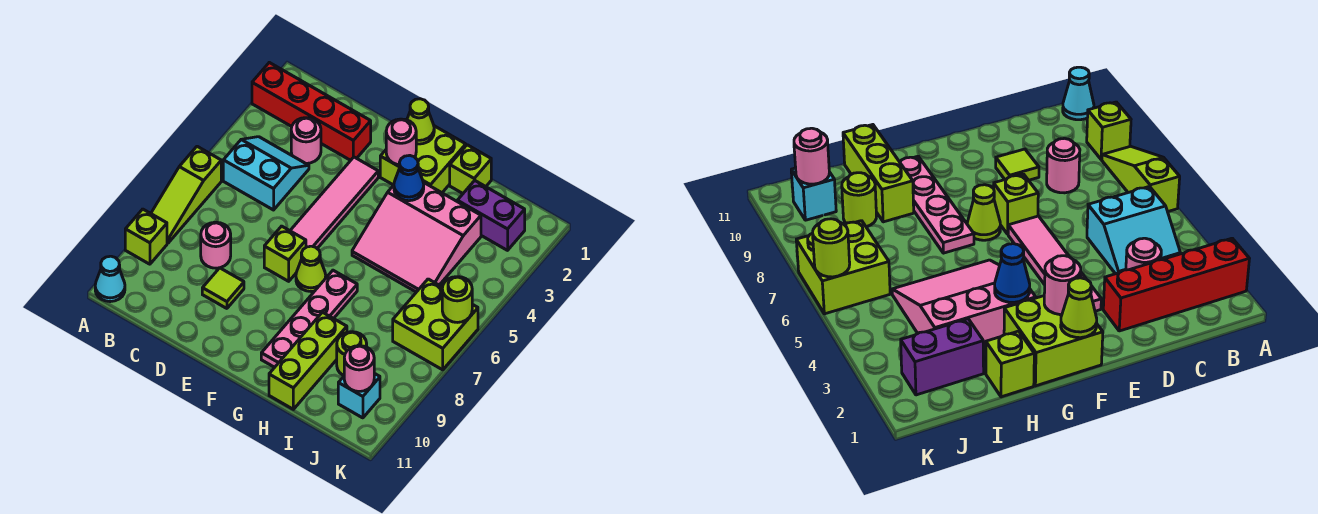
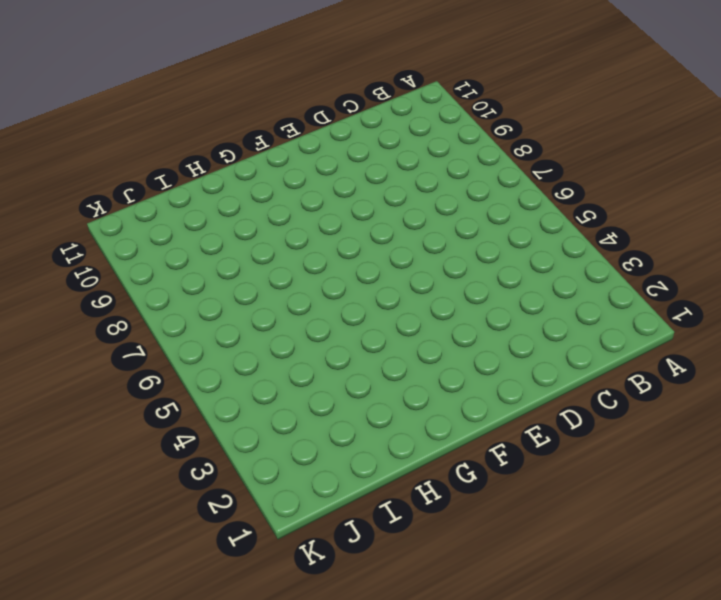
none -> red 1x4 brick [252,62,371,160]
none -> lime 1x3 slope [151,146,221,243]
none -> lime 1x1 brick [125,209,167,264]

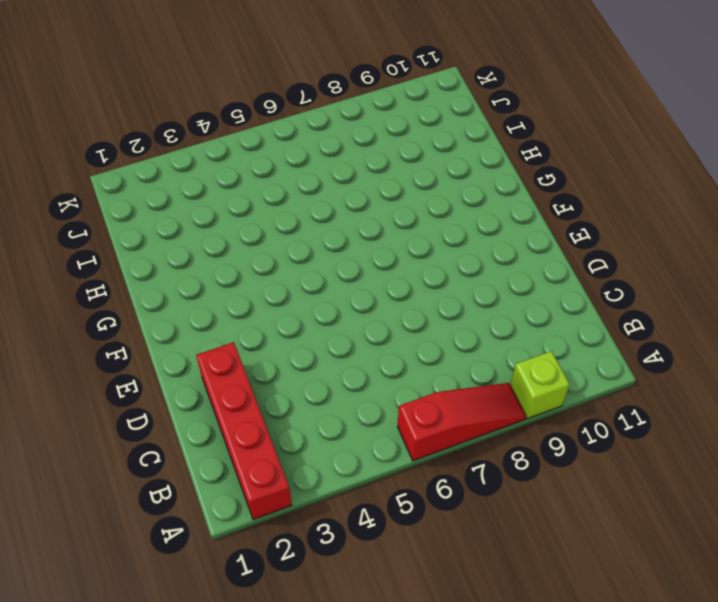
red 1x3 slope [397,383,526,461] -> lime 1x3 slope [151,146,221,243]
none -> cyan 1x1 cone [95,256,125,302]
none -> cyan 2x2 slope [223,137,309,210]
none -> pink 1x1 round brick [291,118,321,164]

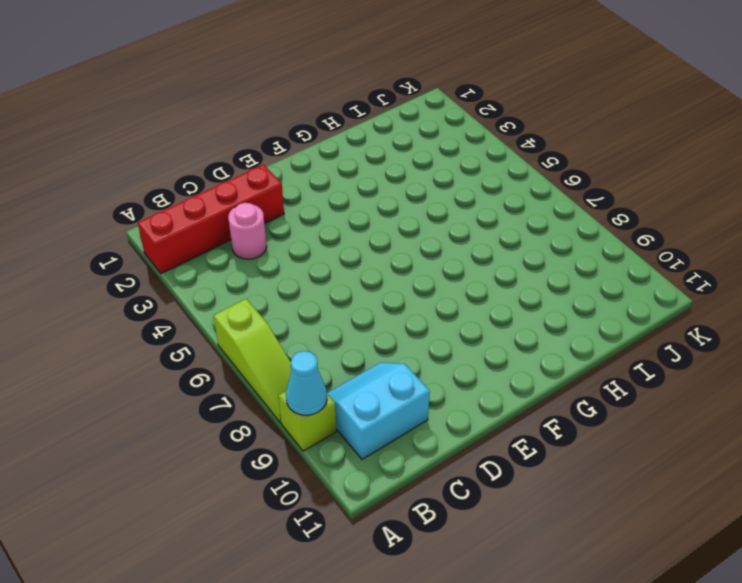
cyan 1x1 cone [286,351,327,415] -> cyan 1x1 cone moved to [95,256,125,302]
cyan 2x2 slope [327,363,430,459] -> cyan 2x2 slope moved to [223,137,309,210]
none -> pink 1x1 round brick [201,222,231,268]
none -> lime 1x1 tile [202,268,244,308]
none -> pink 1x4 tile [290,157,378,248]

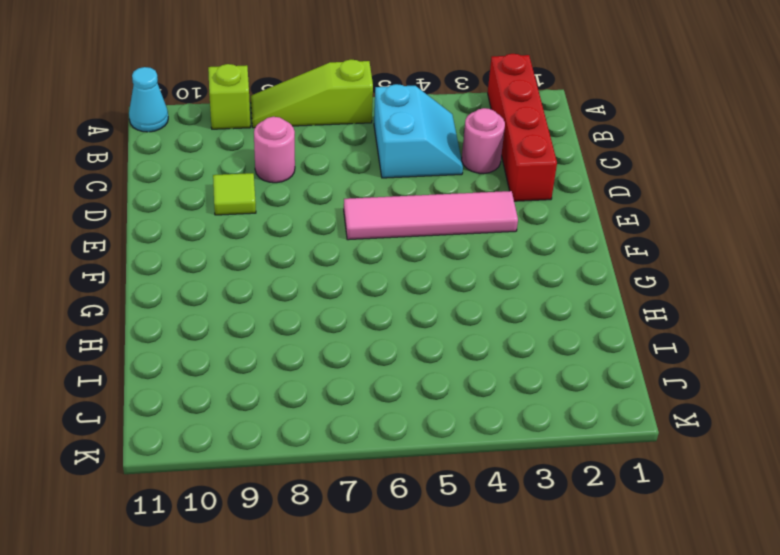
none -> lime 1x1 brick [264,226,306,281]
none -> lime 2x2 brick [380,126,466,193]
none -> lime 1x1 cone [296,246,326,291]

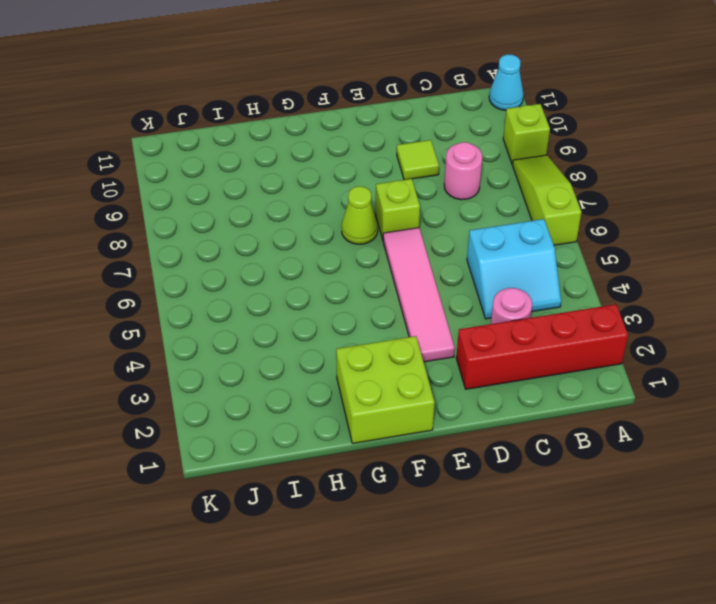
none -> pink 3x3 slope [352,182,481,292]
none -> pink 1x4 plate [261,270,357,367]
none -> lime 1x1 brick [450,145,491,193]

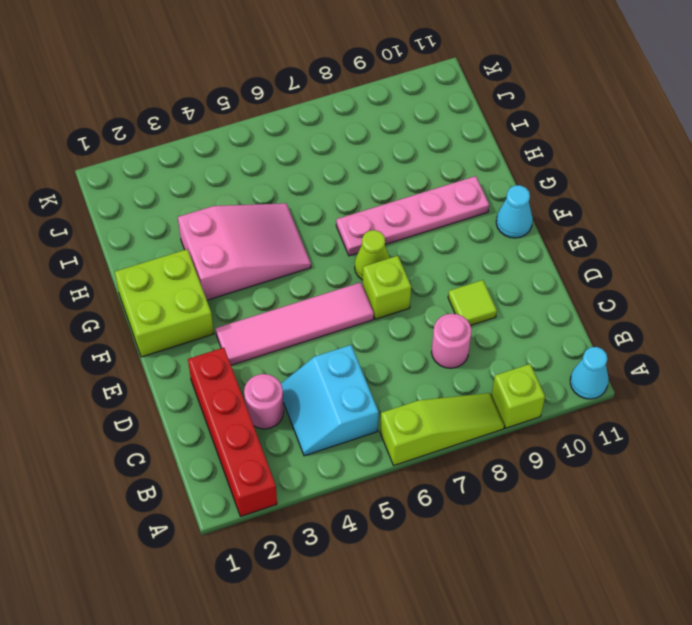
cyan 1x1 cone [496,185,533,238] -> none
pink 2x3 slope [178,203,311,300] -> pink 3x3 slope [352,182,481,292]
none -> lime 1x1 brick [450,145,491,193]
none -> lime 1x3 brick [269,312,347,409]
none -> purple 1x2 brick [457,180,525,250]

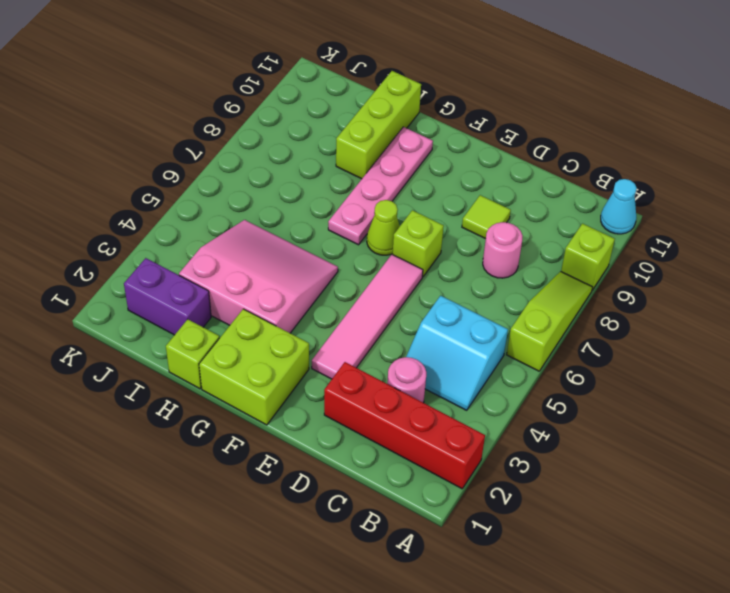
none -> lime 1x1 round brick [337,332,367,376]
none -> lime 2x2 brick [393,279,478,370]
none -> cyan 1x1 brick [338,373,380,418]

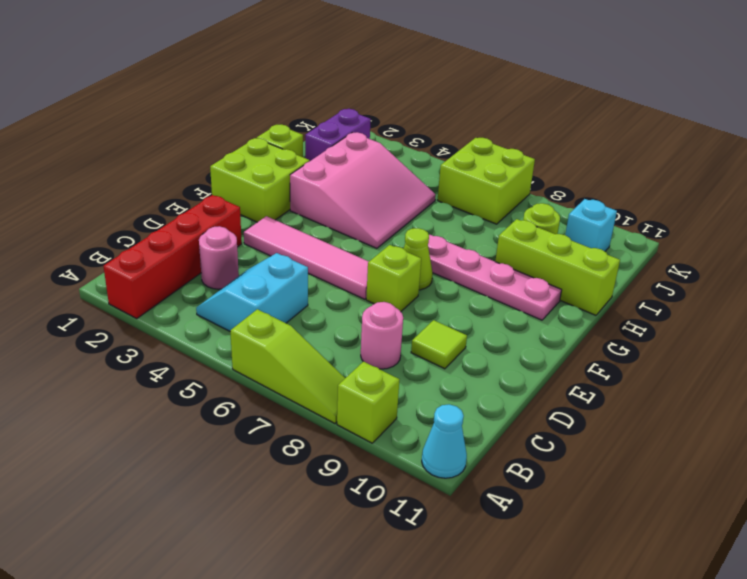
none -> lime 1x1 cone [407,99,434,144]
none -> pink 1x1 round brick [386,119,416,165]
none -> blue 1x1 cone [394,155,424,201]

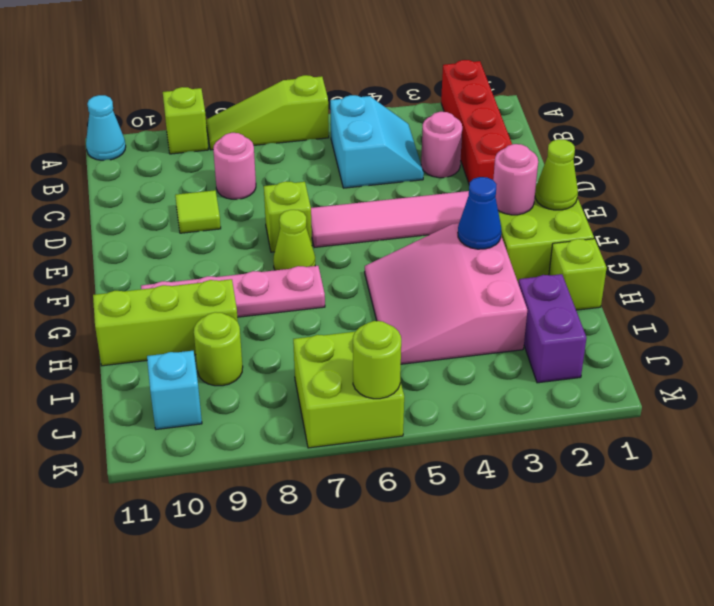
none -> pink 1x1 round brick [344,346,374,392]

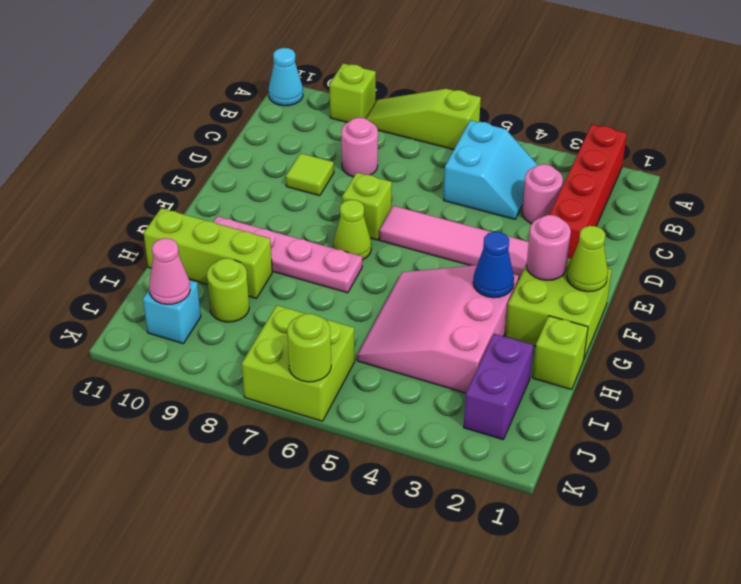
pink 1x1 cone [149,238,190,304] -> pink 1x1 round brick [344,346,374,392]

